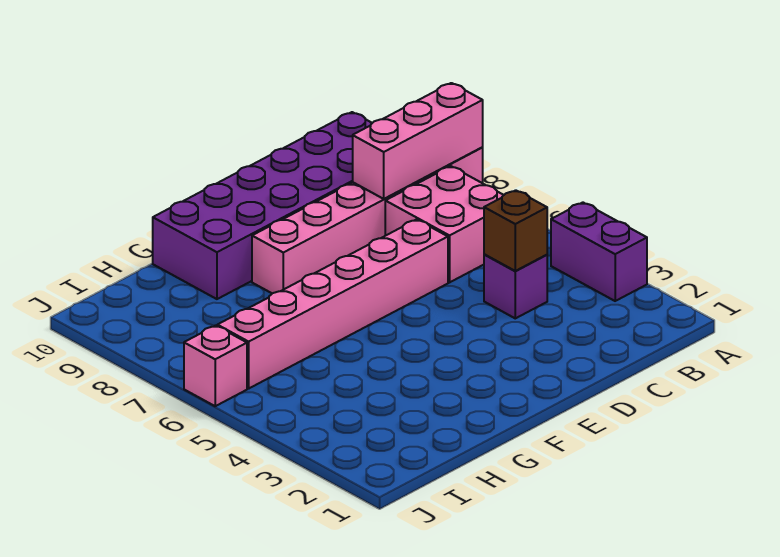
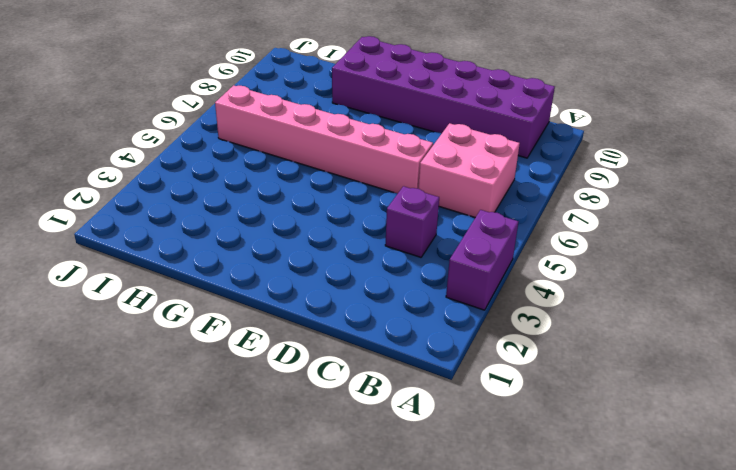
none -> pink 1x6 brick [252,148,483,293]
none -> pink 1x1 brick [184,325,247,406]

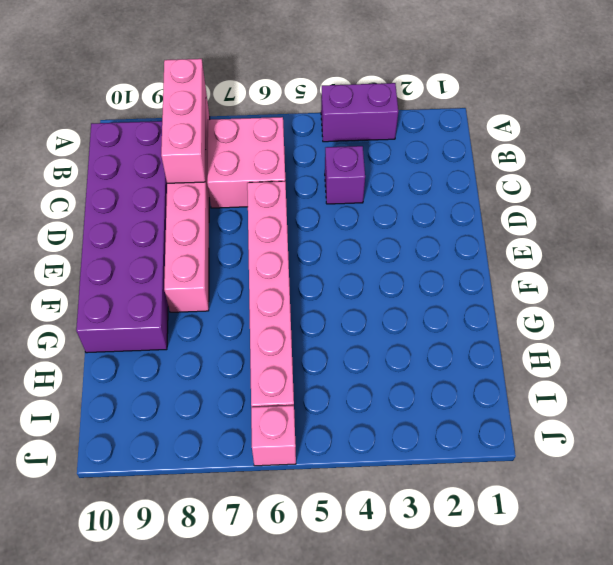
none -> brown 1x1 brick [484,190,547,271]

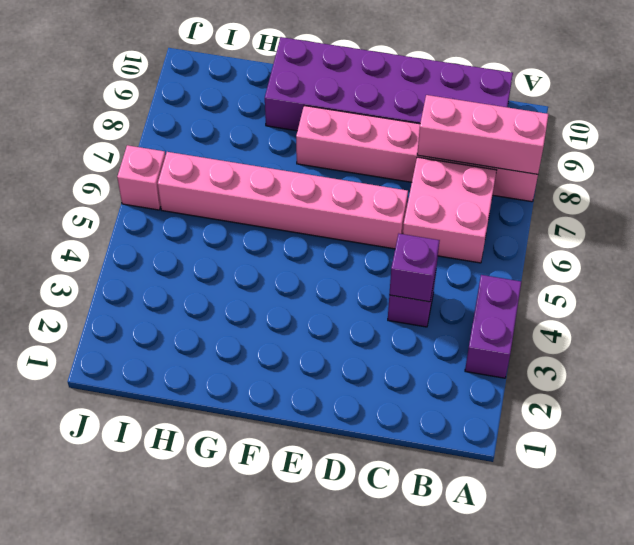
purple 1x1 brick [389,234,440,302] -> brown 1x1 brick [484,190,547,271]

